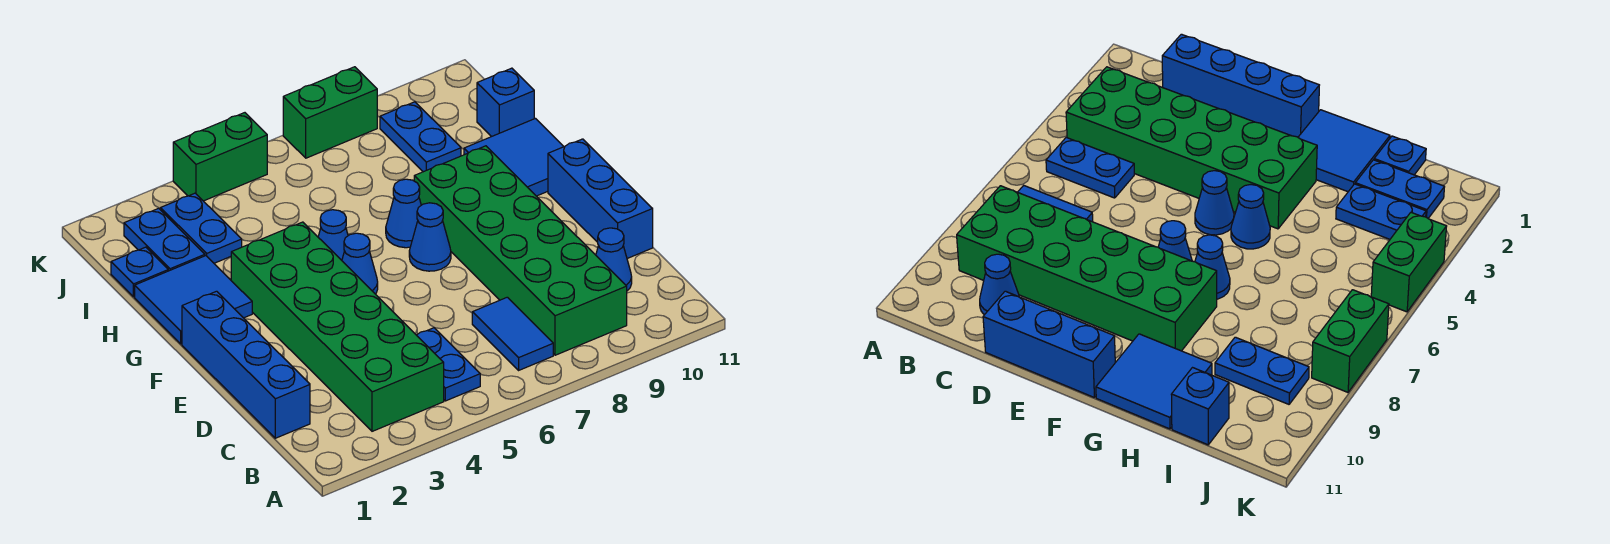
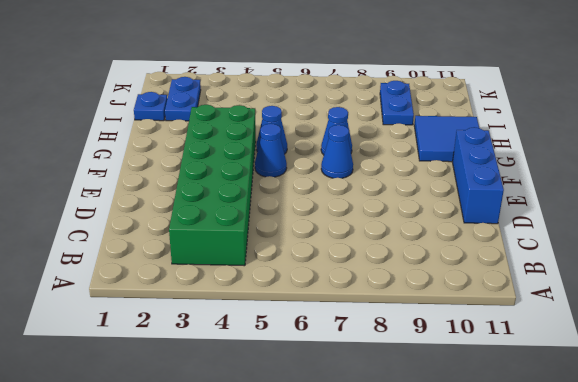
none -> blue 1x2 plate [417,328,480,401]
none -> blue 1x2 tile [472,297,553,370]
none -> green 2x6 brick [414,146,627,355]

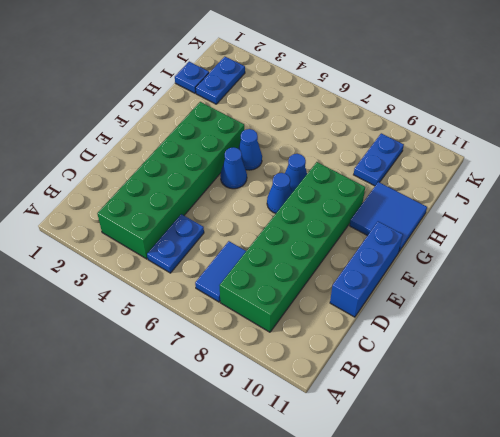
none -> blue 1x4 brick [182,291,310,438]
none -> blue 1x1 cone [596,228,632,291]
none -> blue 2x2 tile [135,256,252,344]

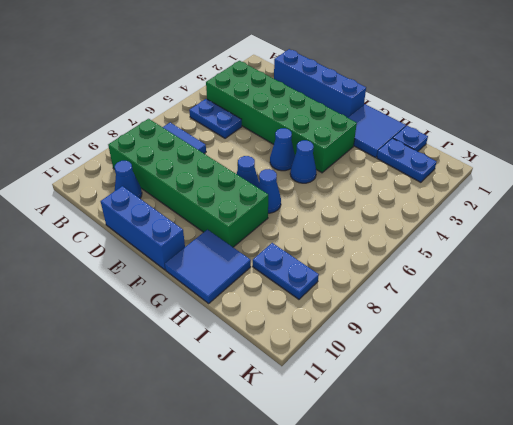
none -> blue 1x2 plate [161,193,242,263]
none -> blue 1x1 brick [477,68,534,137]
none -> green 1x2 brick [173,113,267,201]

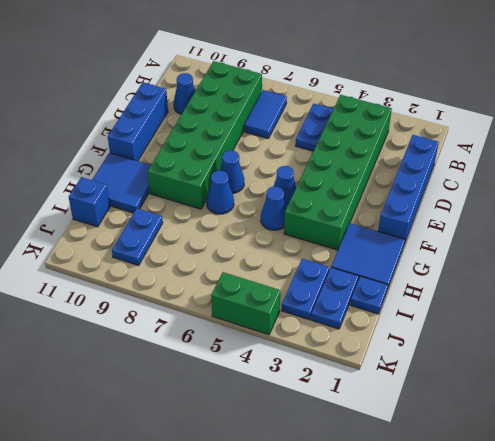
none -> green 1x2 brick [283,67,377,158]

